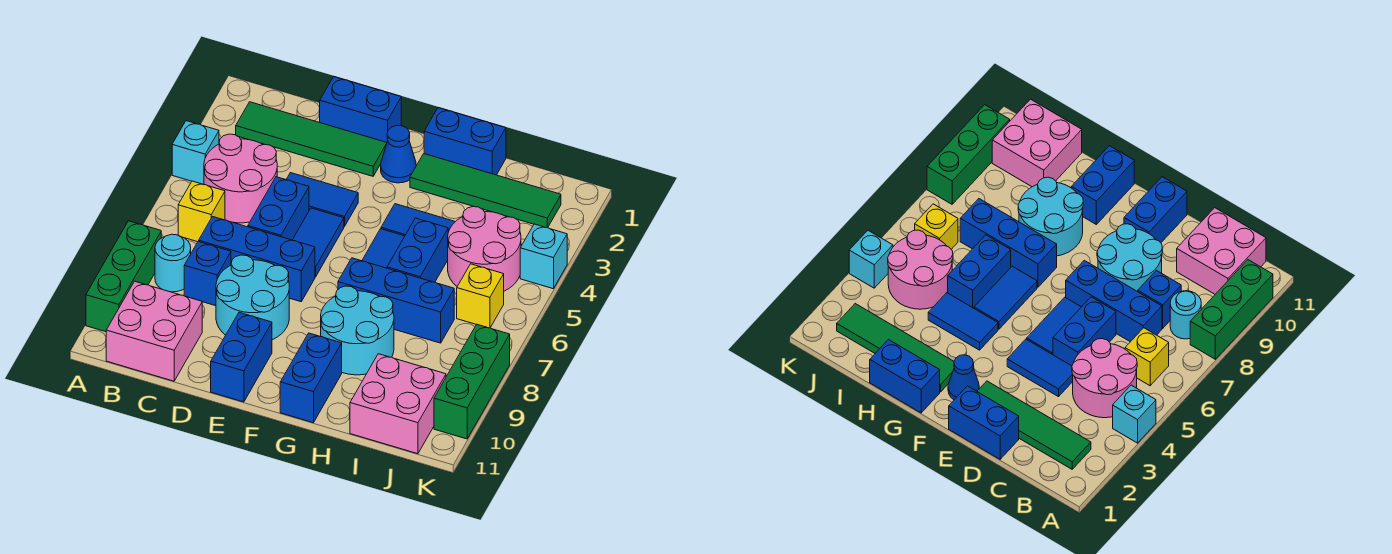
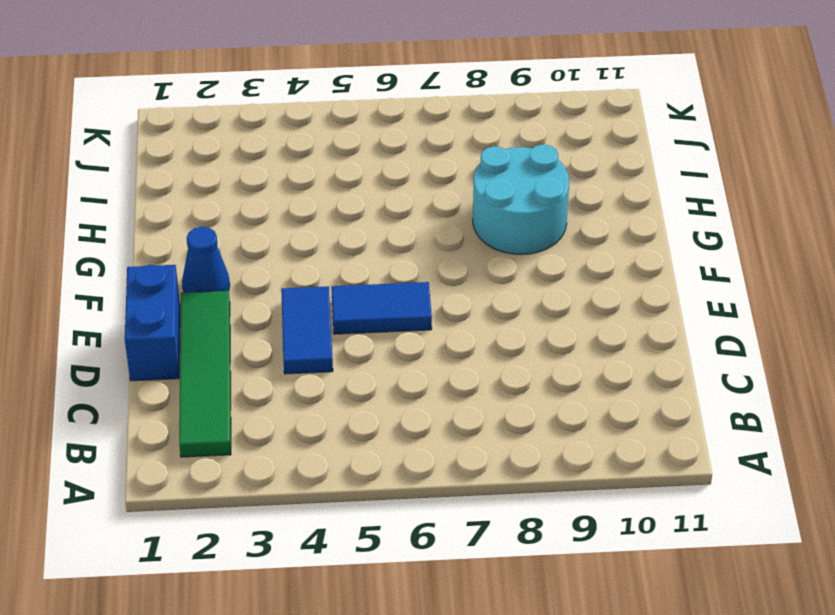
none -> cyan 1x1 brick [172,121,219,185]
none -> green 1x3 brick [86,221,161,332]
none -> pink 2x2 round brick [204,134,277,223]

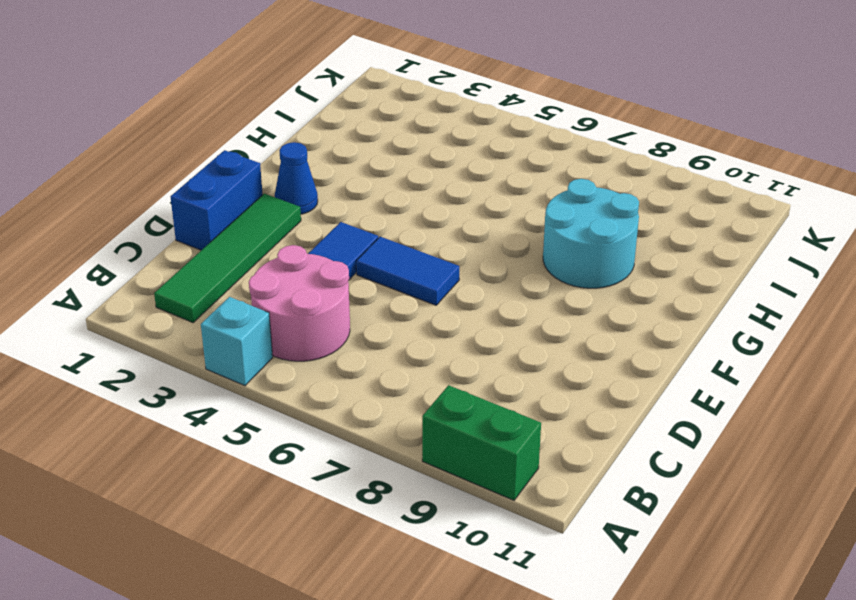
green 1x2 brick [422,385,541,500] -> green 1x3 brick [86,221,161,332]
none -> yellow 1x1 brick [178,181,225,242]
none -> cyan 1x1 round brick [155,234,191,292]
none -> pink 2x2 brick [106,281,202,381]

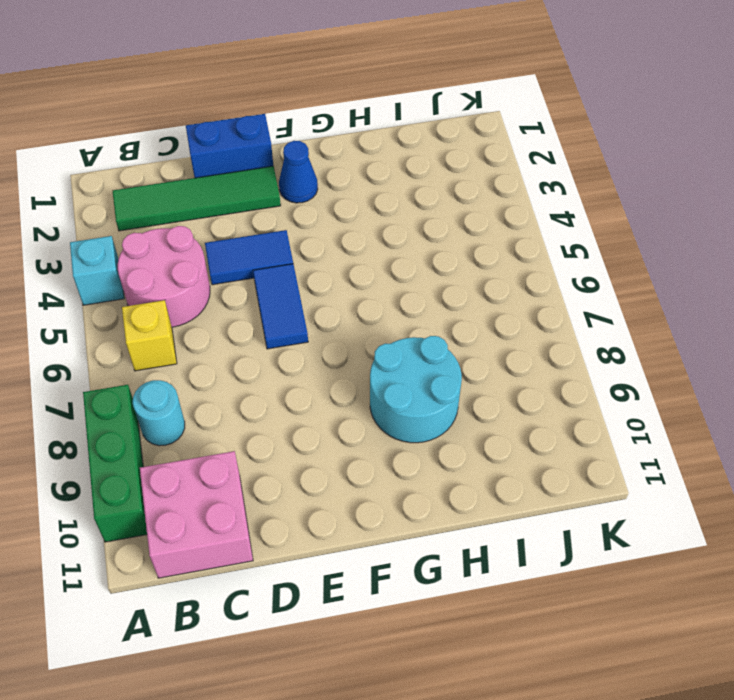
none -> blue 1x3 brick [199,217,315,302]
none -> blue 1x1 brick [184,242,231,306]
none -> blue 1x2 brick [248,177,309,240]

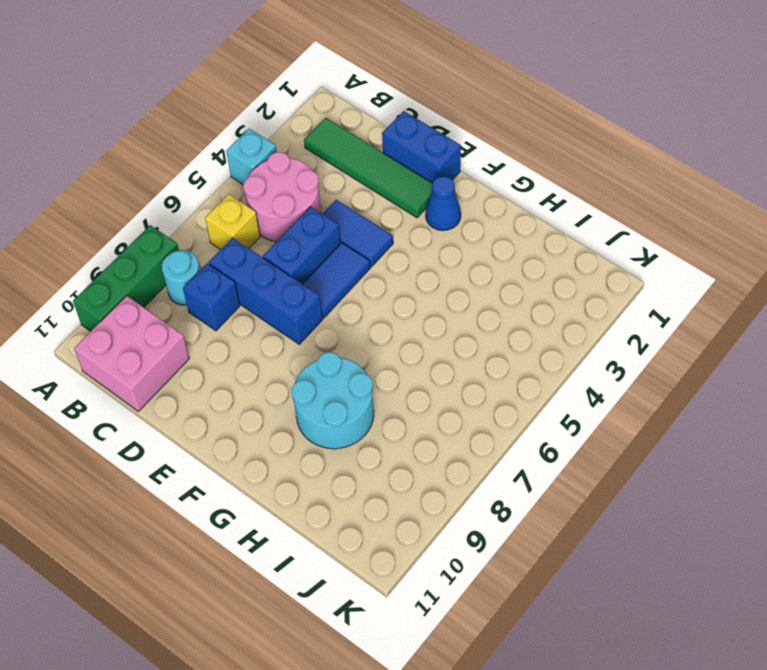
none -> cyan 2x2 round brick [216,255,289,340]
none -> blue 1x2 brick [211,312,272,402]
none -> blue 1x2 brick [424,108,506,175]

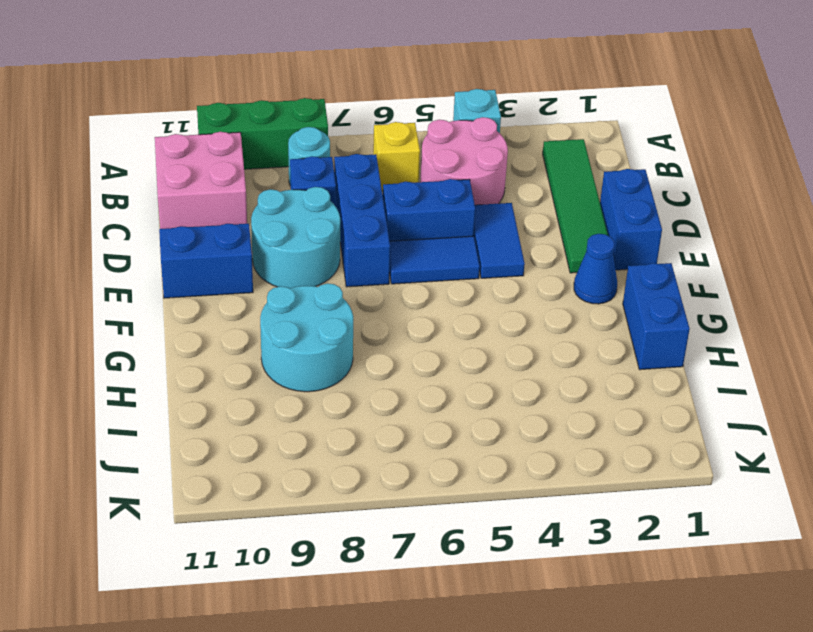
none -> green 1x4 tile [410,154,561,228]
none -> blue 1x2 tile [381,204,455,236]
none -> blue 1x2 tile [362,229,405,268]

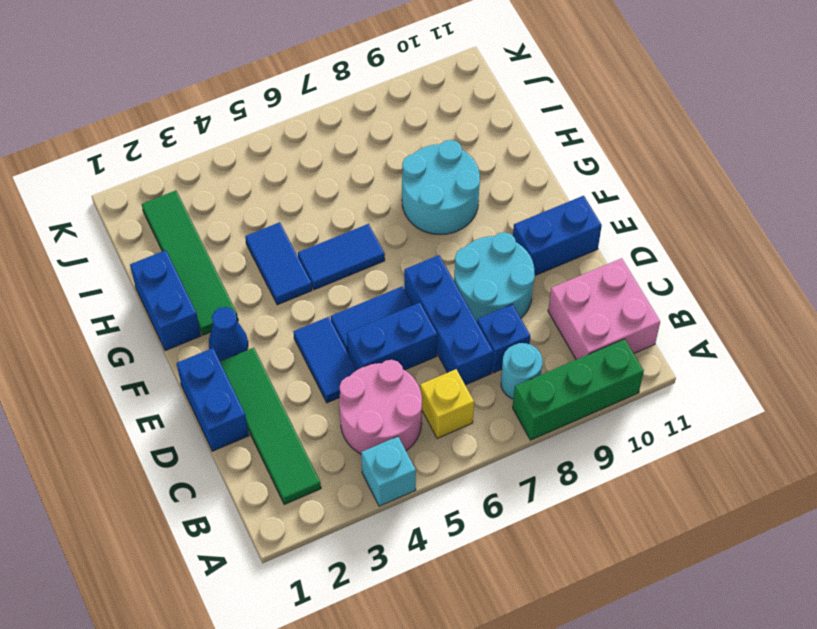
none -> blue 1x3 brick [338,258,454,343]
none -> blue 1x2 brick [280,333,342,423]
none -> blue 1x2 brick [387,218,448,282]

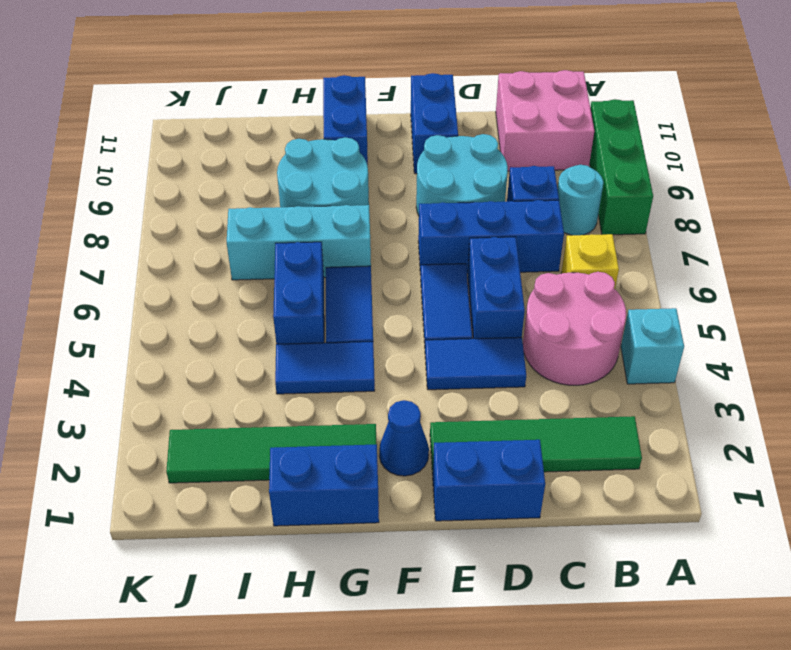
cyan 1x3 brick [227,205,371,280] -> blue 1x3 brick [338,258,454,343]
none -> pink 2x2 round brick [448,207,521,291]
none -> pink 2x2 brick [350,354,446,454]
none -> yellow 1x1 brick [457,264,504,328]

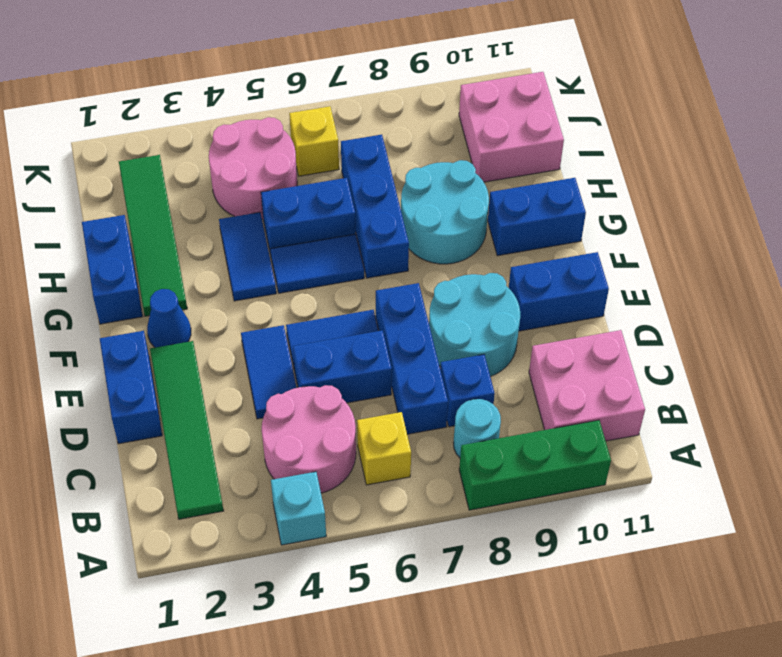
none -> cyan 1x1 brick [520,224,567,289]
none -> green 1x3 brick [434,324,510,439]

